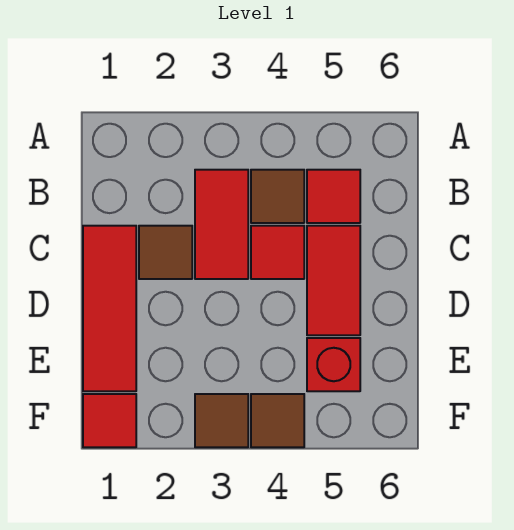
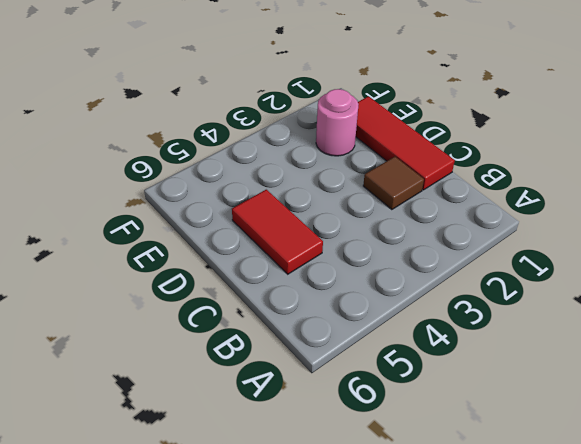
pink 1x1 round brick [316,89,359,156] -> none
none -> red 1x2 tile [195,170,248,279]
none -> brown 1x1 tile [251,170,304,223]

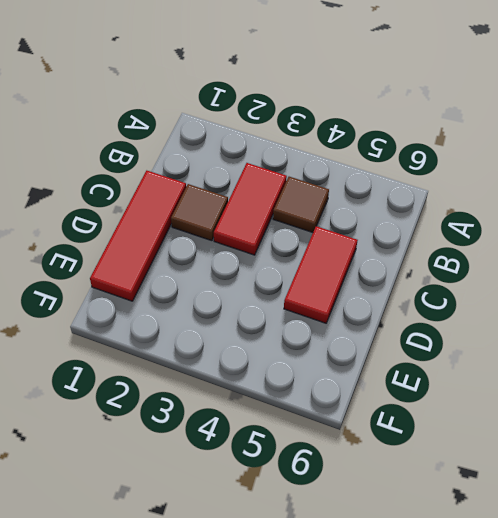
none -> red 1x1 tile [307,170,360,223]
none -> red 1x1 tile [251,226,304,279]

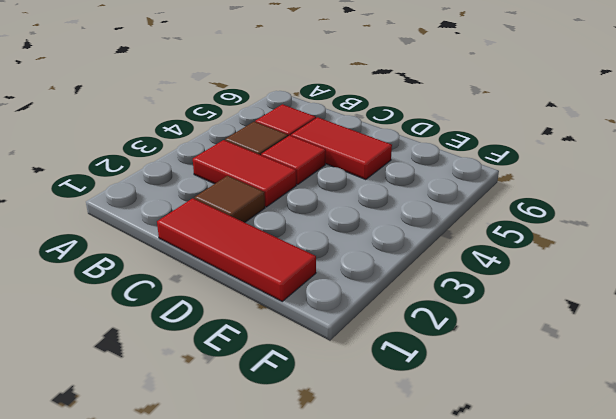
none -> red 1x1 brick [307,338,360,391]
none -> red 1x1 tile [83,394,136,447]

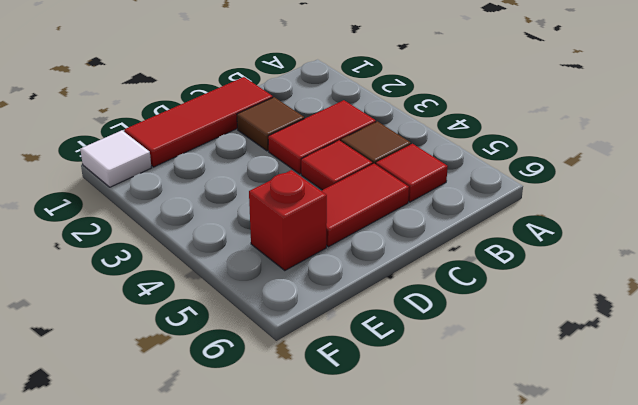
white 1x1 tile [80,130,151,187] -> red 1x1 tile [83,394,136,447]
none -> brown 1x1 tile [195,394,248,447]
none -> brown 1x1 tile [251,394,304,447]

